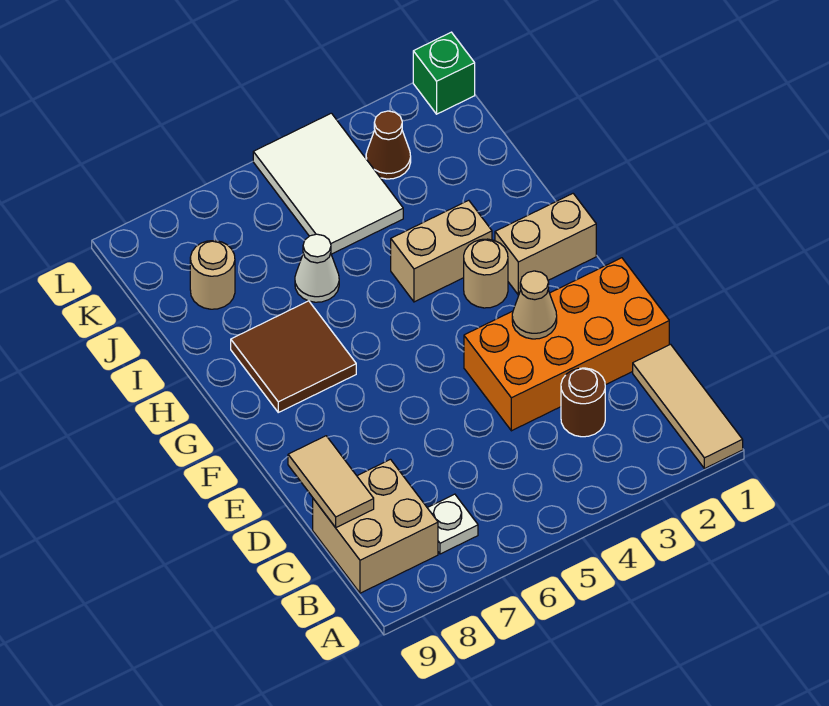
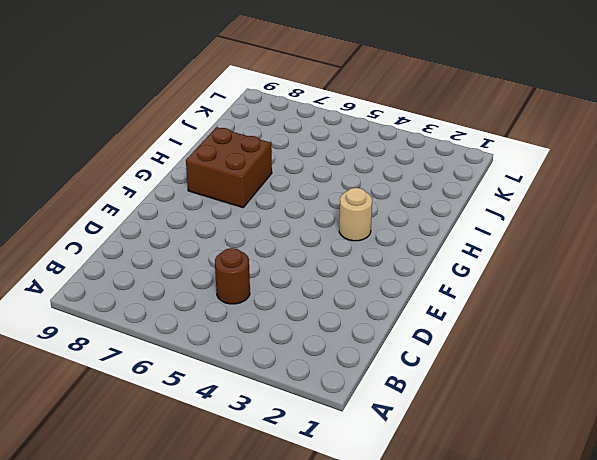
brown 1x1 round brick [215,248,250,304] -> brown 1x1 round brick moved to [561,368,605,437]
brown 2x2 brick [186,127,272,208] -> brown 2x2 tile [231,301,356,412]
none -> tan 1x3 tile [633,344,743,469]
none -> white 1x1 plate [428,494,478,554]
none -> tan 2x2 brick [313,459,438,593]

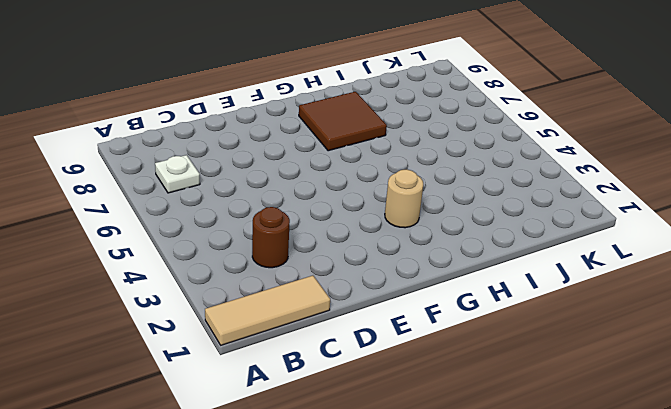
none -> tan 2x2 brick [313,459,438,593]
none -> orange 2x4 brick [464,258,669,431]
none -> tan 1x2 brick [495,194,596,295]

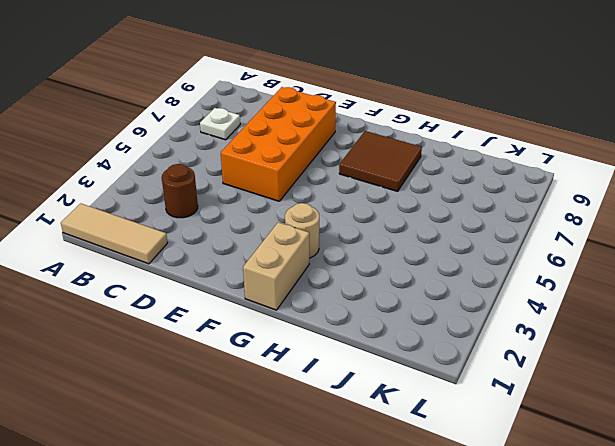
orange 2x4 brick [221,87,336,201] -> orange 2x4 brick moved to [464,258,669,431]
none -> tan 2x2 brick [313,459,438,593]
none -> tan 1x2 brick [391,200,492,302]
none -> white 1x1 cone [295,234,339,302]

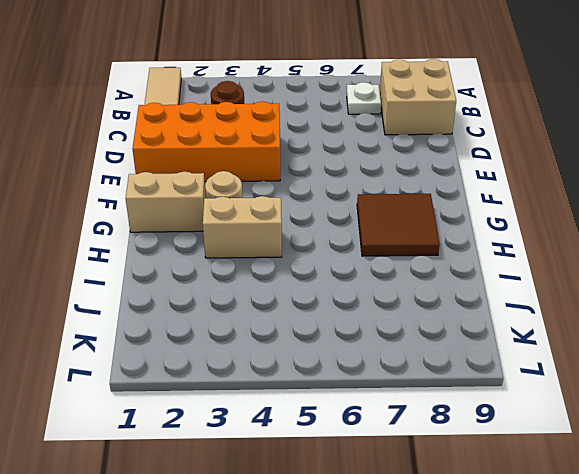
none -> white 1x1 cone [295,234,339,302]
none -> white 2x3 tile [253,113,403,254]
none -> tan 1x1 round brick [190,241,235,309]

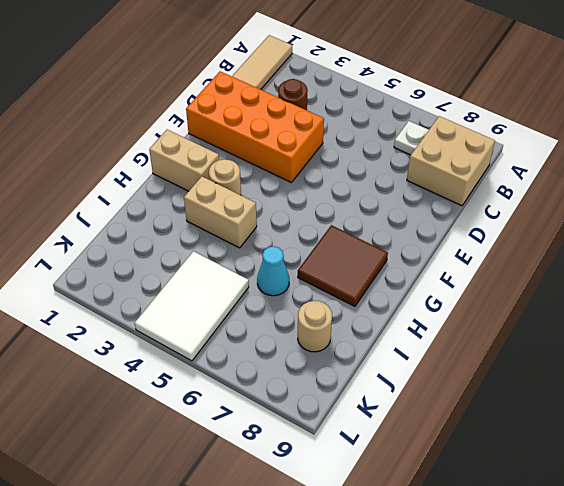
cyan 1x1 cone [257,246,289,296] -> white 1x1 cone [295,234,339,302]
none -> brown 1x1 cone [366,111,411,179]
none -> green 1x1 brick [413,32,475,114]
none -> tan 1x2 tile [288,436,374,528]

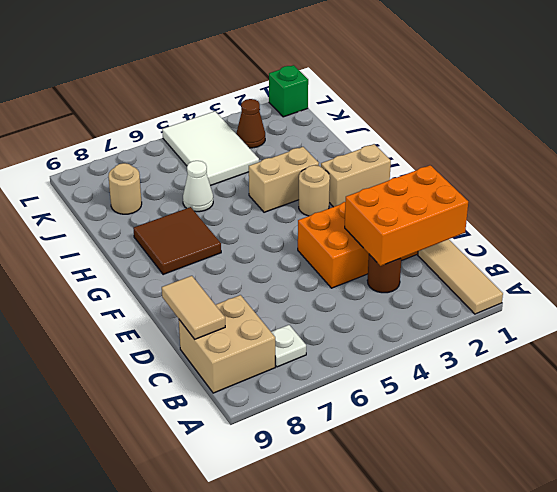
orange 2x3 brick [345,165,468,266] -> none
none -> tan 1x1 cone [512,271,557,339]

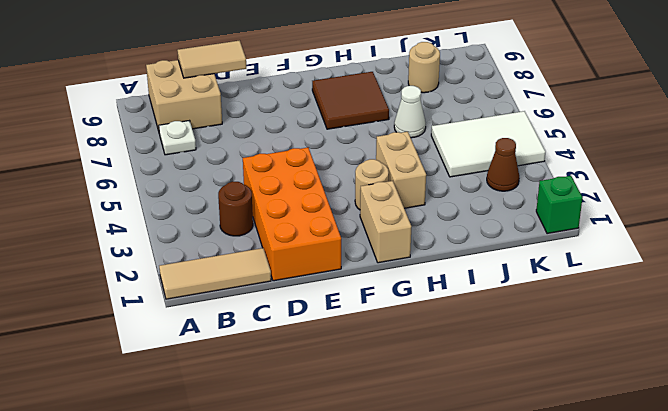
none -> tan 1x1 cone [512,271,557,339]

